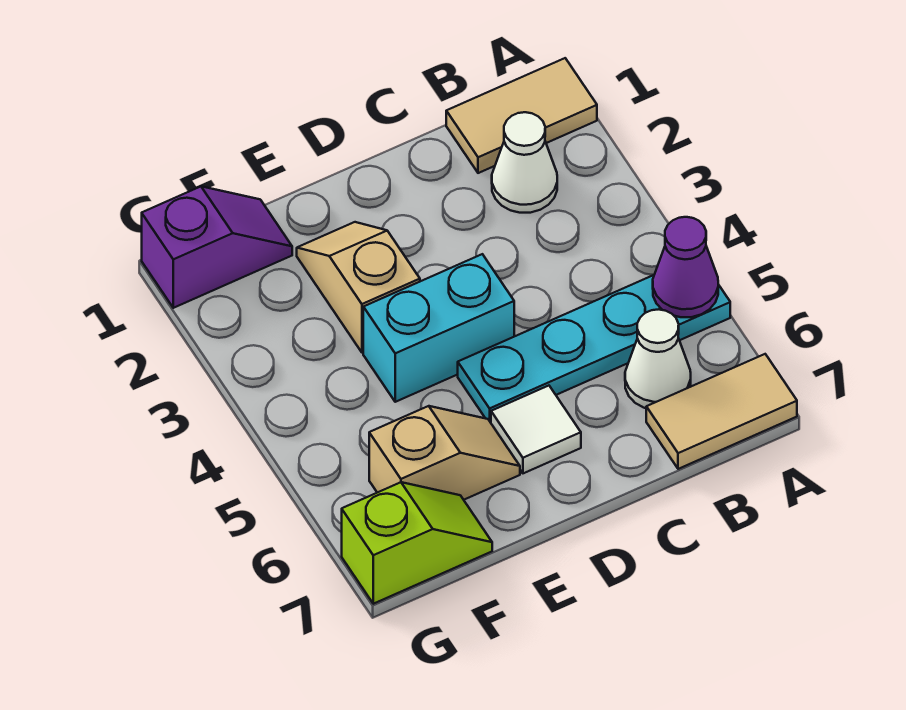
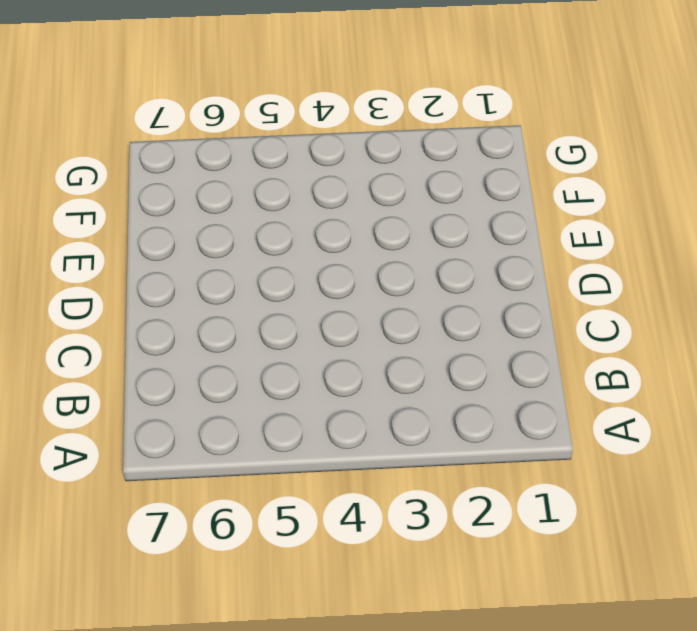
none -> tan 1x2 tile [446,58,597,173]
none -> cyan 1x4 plate [458,275,730,423]
none -> tan 1x2 tile [646,354,797,469]

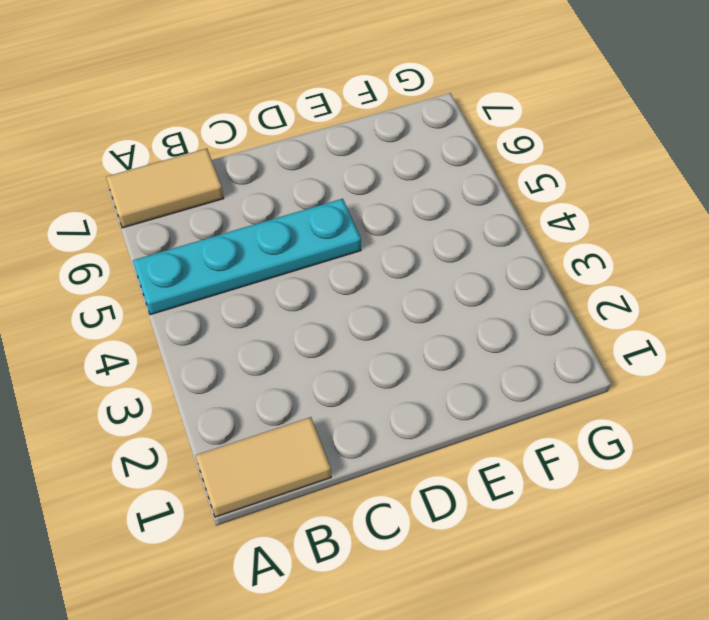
none -> white 1x1 cone [492,112,557,213]
none -> white 1x1 cone [625,309,691,408]
none -> cyan 1x2 brick [363,254,514,402]

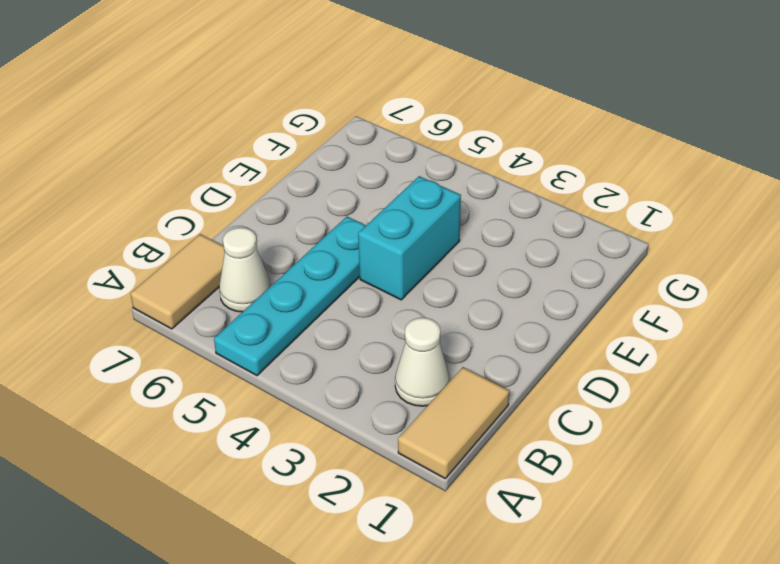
none -> white 1x1 tile [491,386,581,473]
none -> tan 1x2 slope [297,222,420,353]
none -> tan 1x2 slope [369,406,520,500]

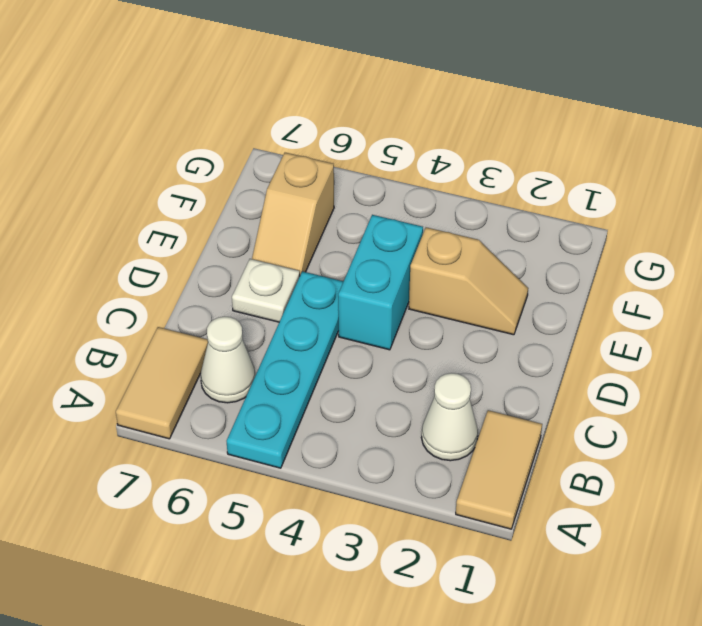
white 1x1 plate [232,259,300,322] -> white 1x1 tile [491,386,581,473]
none -> purple 1x2 slope [142,186,292,308]
none -> lime 1x2 slope [342,482,492,604]
none -> purple 1x1 cone [653,217,718,317]

